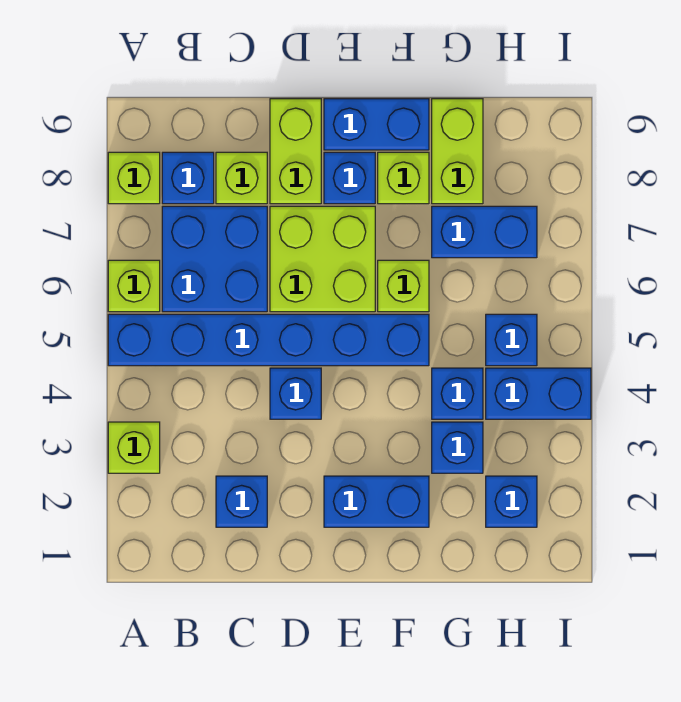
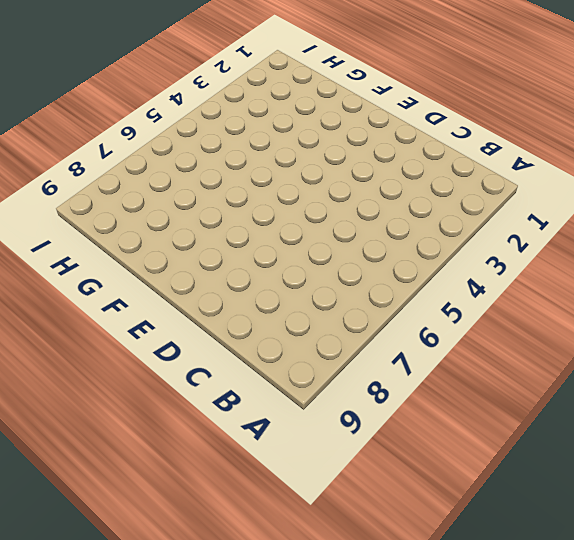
none -> lime 1x1 brick [108,422,160,473]
none -> blue 1x6 brick [108,314,429,366]
none -> lime 1x1 brick [108,260,160,312]

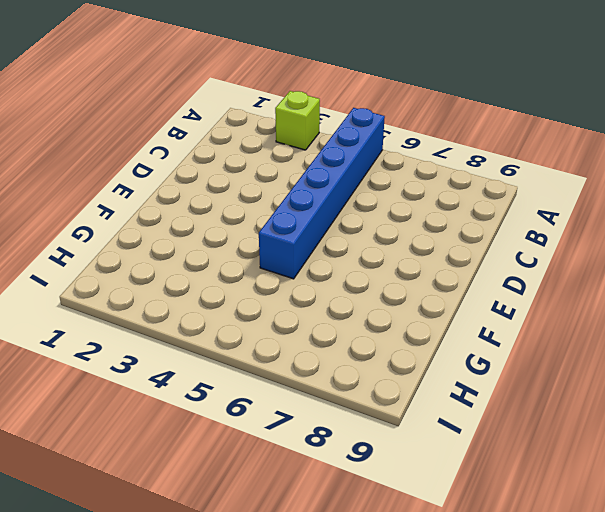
none -> lime 1x1 brick [108,260,160,312]
none -> lime 1x1 brick [108,152,160,204]
none -> blue 2x2 brick [162,206,267,312]

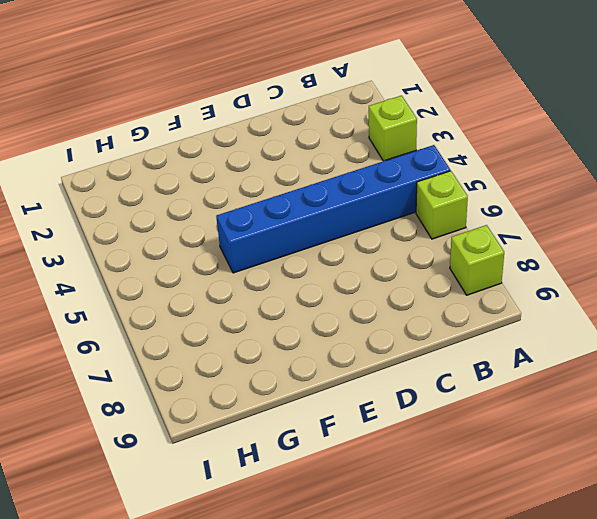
none -> blue 2x2 brick [162,206,267,312]
none -> blue 1x1 brick [162,152,214,204]
none -> blue 1x1 brick [216,476,267,527]

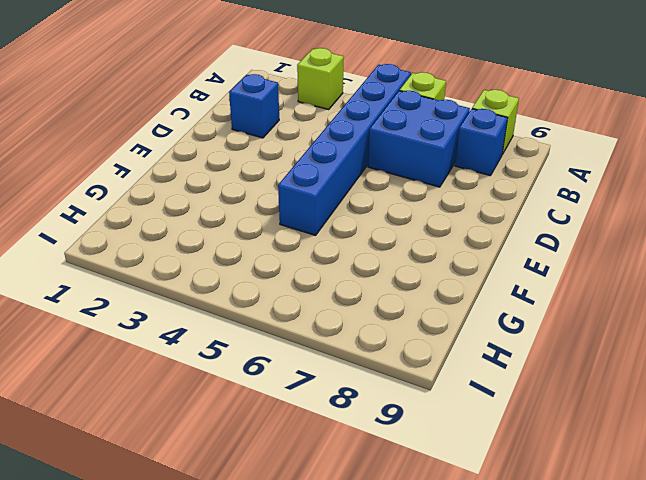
none -> lime 1x1 brick [216,152,267,204]
none -> blue 1x1 brick [270,368,321,419]
none -> lime 2x2 brick [270,206,375,312]

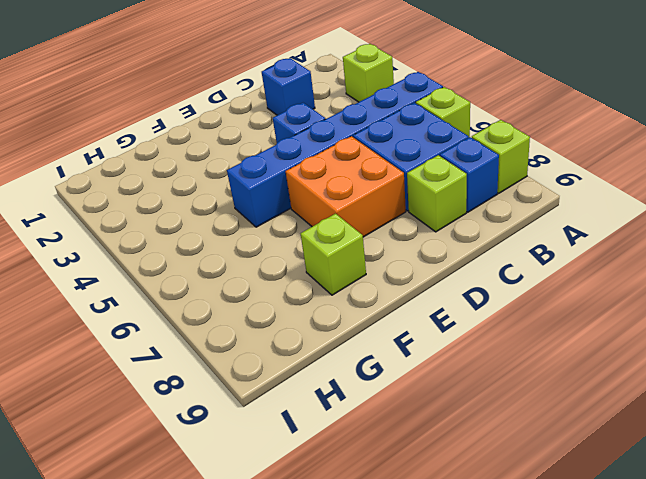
orange 2x2 brick [285,136,406,237] -> lime 2x2 brick [270,206,375,312]
none -> lime 1x2 brick [270,99,321,204]
none -> blue 1x2 brick [324,476,429,527]
none -> blue 1x1 brick [324,152,375,204]

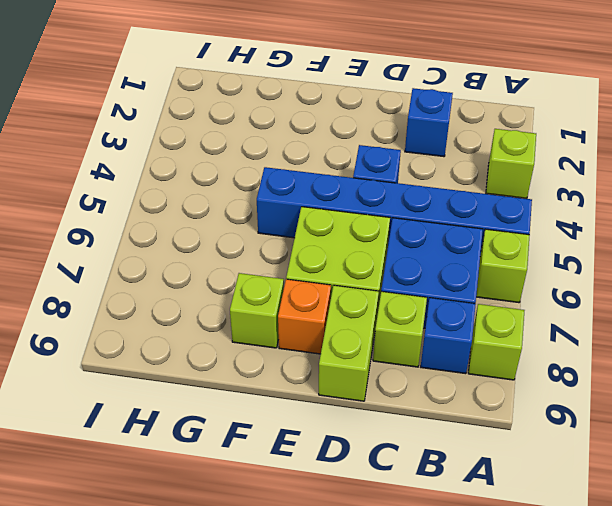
orange 1x1 brick [278,279,331,354] -> blue 1x1 brick [324,152,375,204]
none -> blue 1x2 brick [324,476,429,527]
none -> blue 1x2 brick [324,99,429,150]
none -> lime 1x1 brick [378,260,429,312]

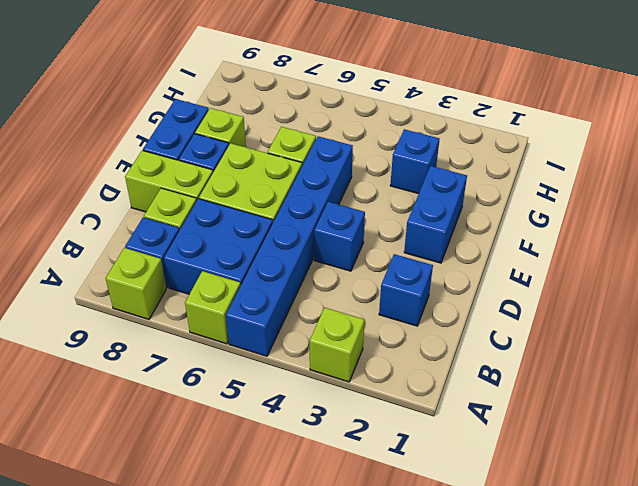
none -> blue 1x1 brick [432,368,483,419]
none -> blue 1x2 brick [432,206,537,258]
none -> lime 1x2 brick [432,99,483,204]

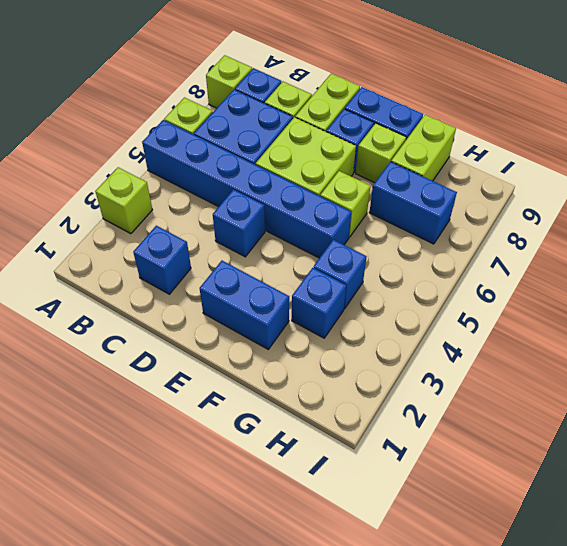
none -> blue 1x1 brick [486,476,537,527]
none -> blue 1x2 brick [486,368,591,419]
none -> blue 1x1 brick [486,314,537,366]

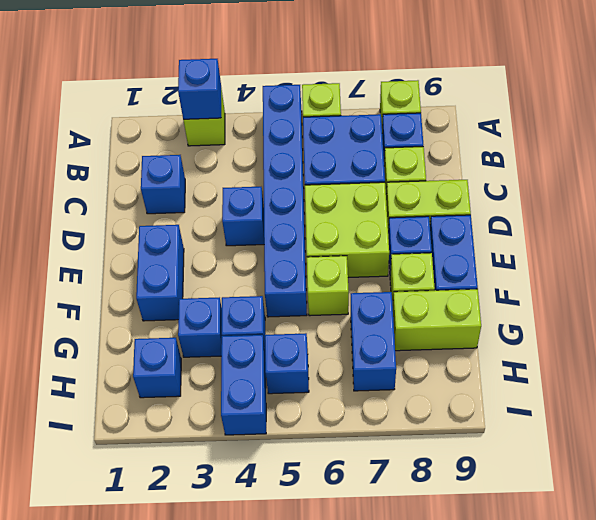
blue 1x1 brick [178,59,221,119] -> none

